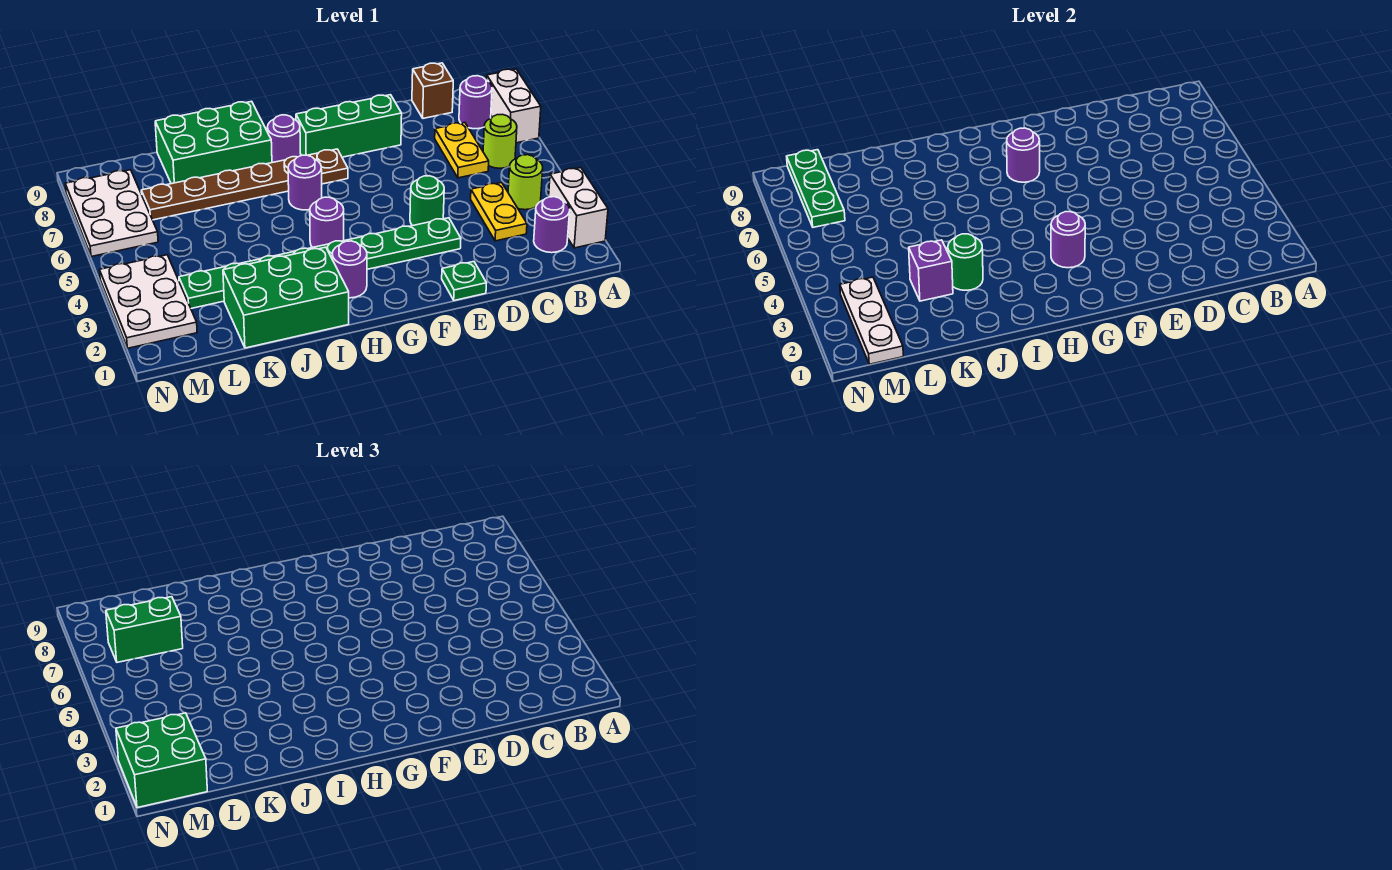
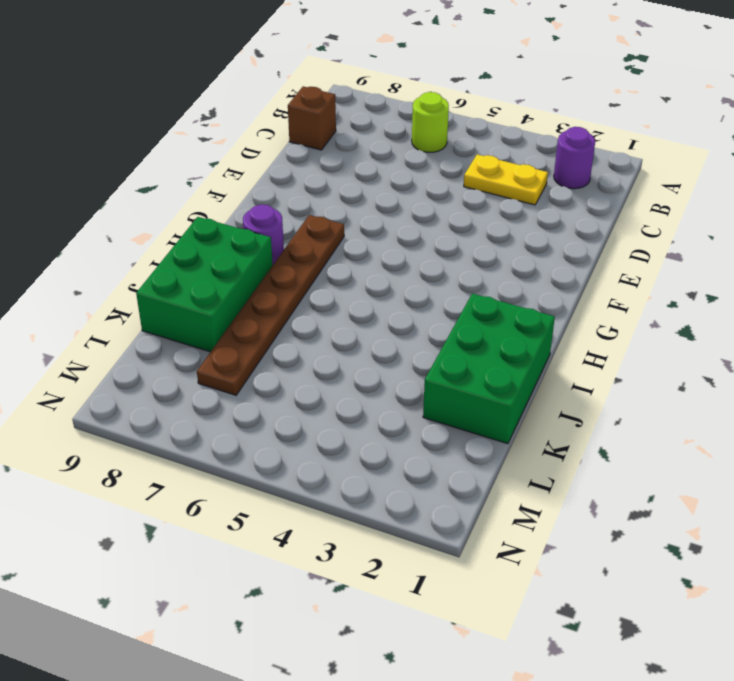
none -> white 1x2 brick [549,168,608,248]
none -> white 1x2 brick [487,69,541,143]
none -> lime 1x1 round brick [508,155,543,210]
none -> purple 1x1 round brick [459,76,492,129]

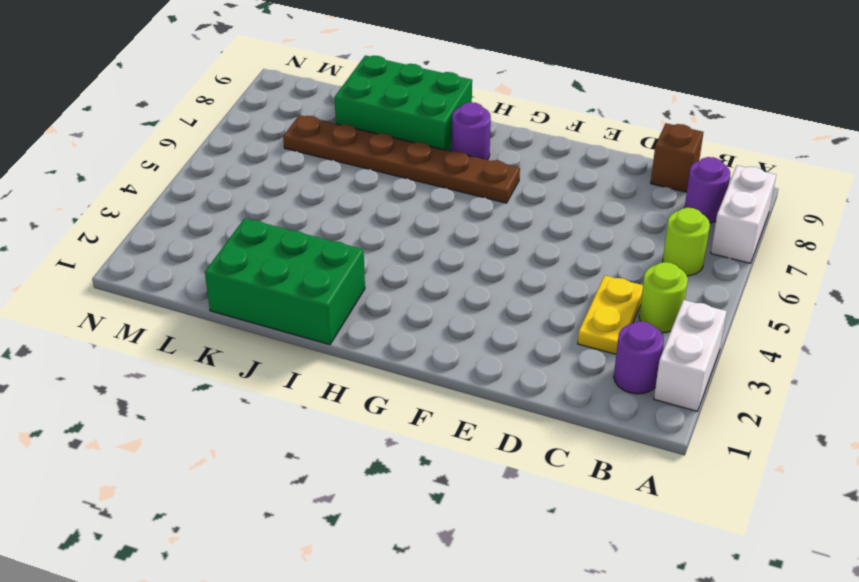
none -> yellow 1x2 plate [435,122,489,178]
none -> green 1x1 plate [442,262,486,301]
none -> green 1x8 plate [179,218,461,308]
none -> green 1x1 round brick [410,176,444,226]

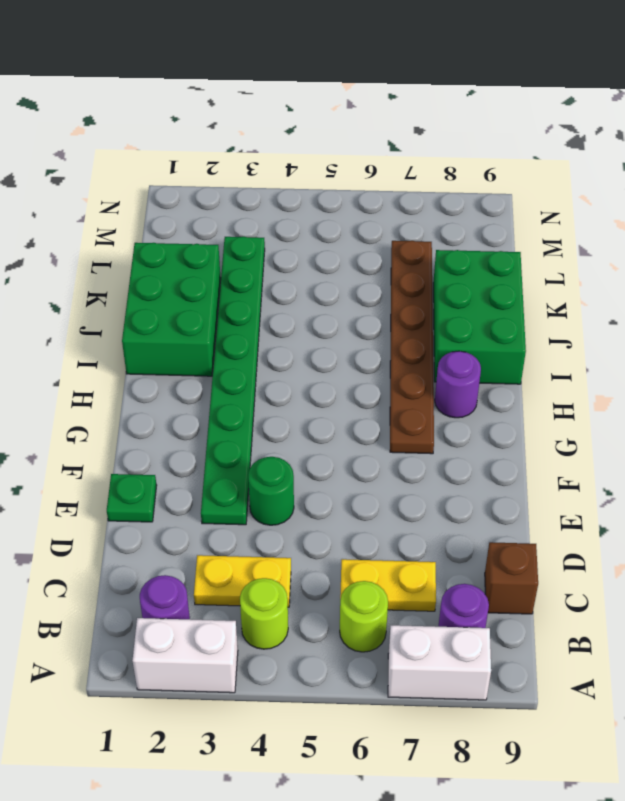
none -> green 1x3 brick [296,95,402,157]
none -> purple 1x1 round brick [332,241,367,298]
none -> purple 1x1 round brick [310,197,344,247]
none -> purple 1x1 round brick [288,155,322,210]

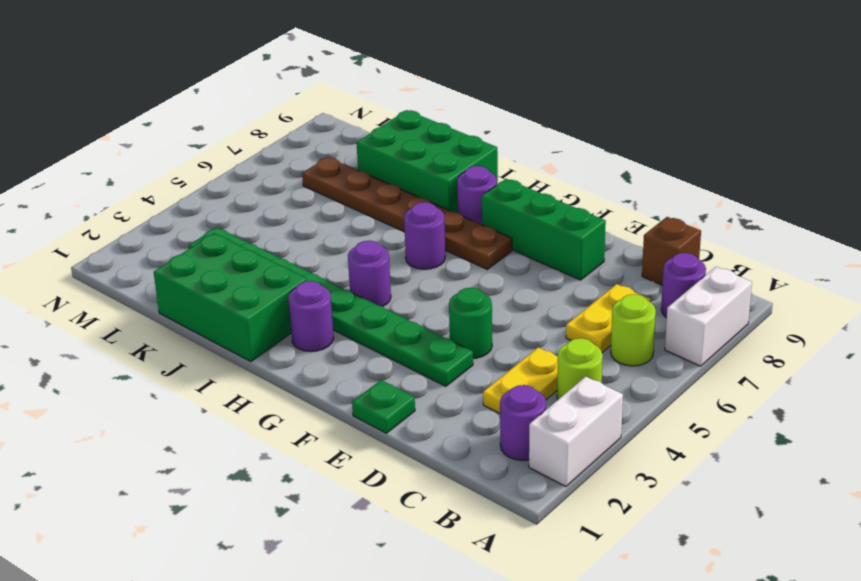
none -> white 2x3 plate [100,255,197,348]
none -> white 2x3 plate [65,170,158,257]
none -> purple 1x1 round brick [1051,212,1085,268]
none -> purple 1x1 round brick [1007,128,1040,182]

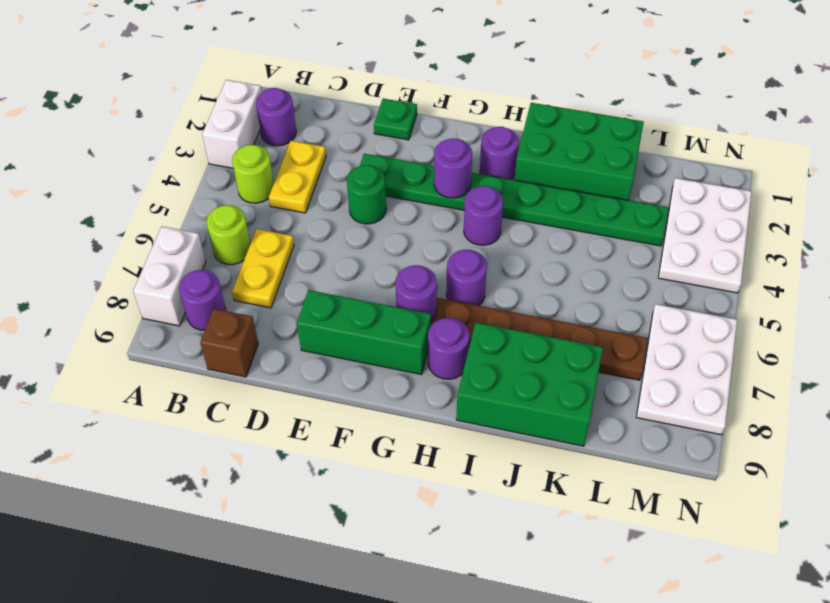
none -> green 1x1 round brick [948,234,983,290]
none -> purple 1x1 brick [909,240,953,301]
none -> white 1x3 plate [840,277,903,364]
none -> green 1x3 plate [787,150,845,227]

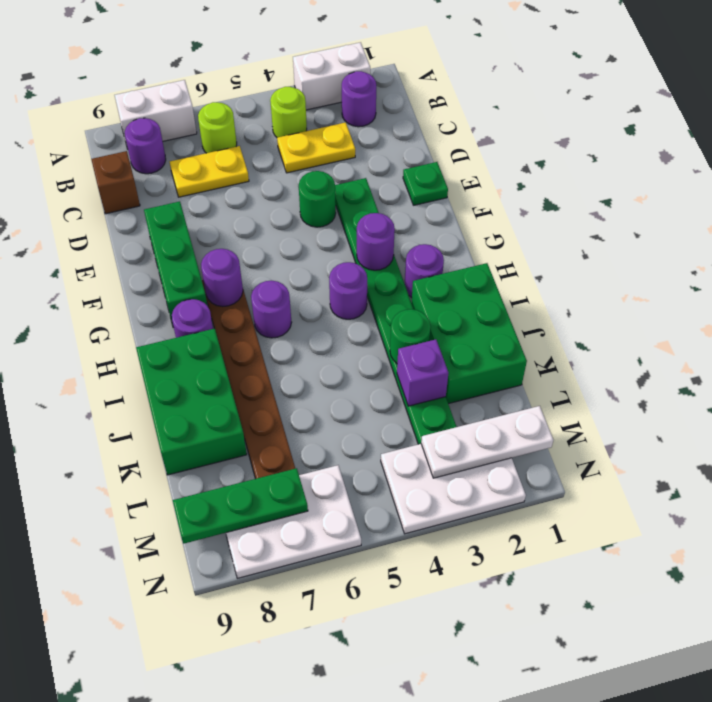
none -> green 1x2 brick [106,597,183,662]
none -> green 2x2 brick [116,713,207,808]

